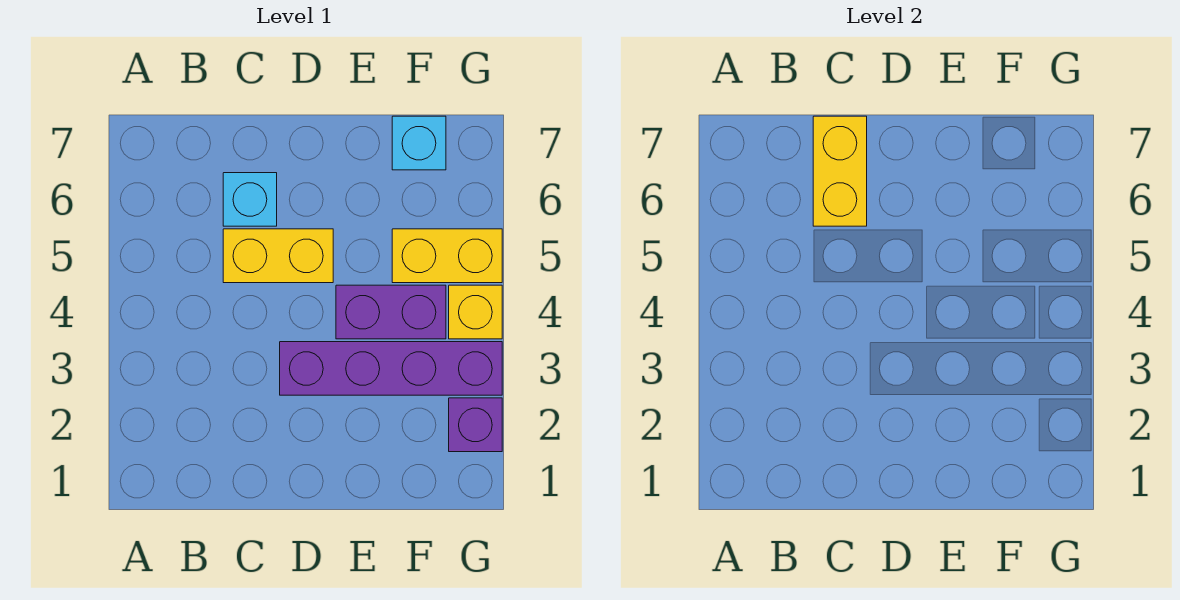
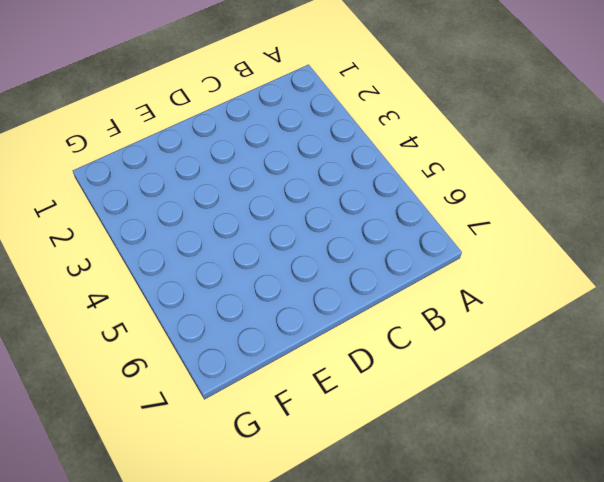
none -> yellow 1x2 brick [223,229,333,283]
none -> cyan 1x1 brick [223,173,277,226]

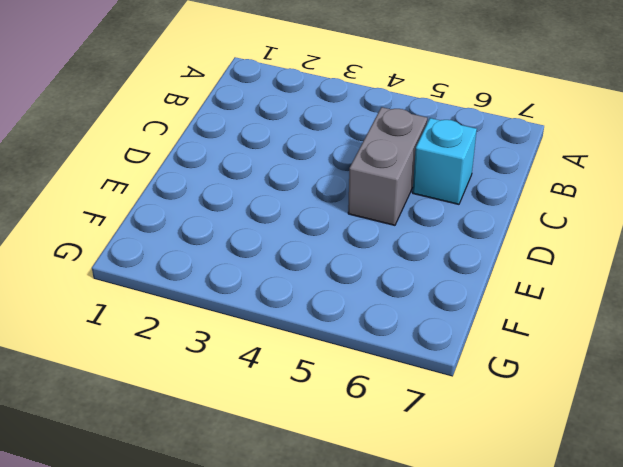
grey 1x2 brick [348,107,427,225] -> yellow 1x2 brick [223,229,333,283]
none -> purple 1x4 brick [280,342,502,395]
none -> purple 1x2 brick [336,285,446,339]

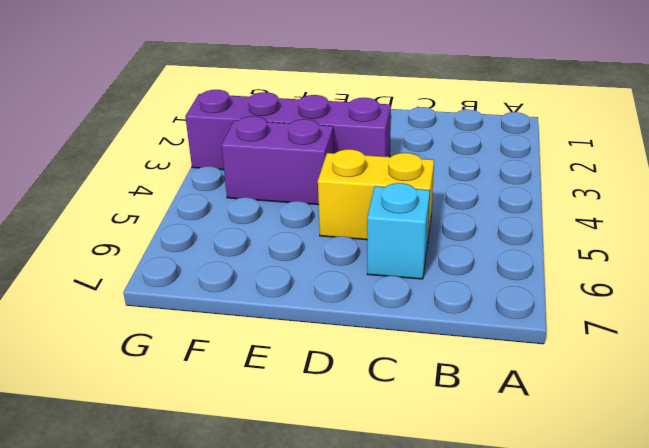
none -> yellow 1x2 brick [392,229,502,283]
none -> cyan 1x1 brick [392,116,446,170]

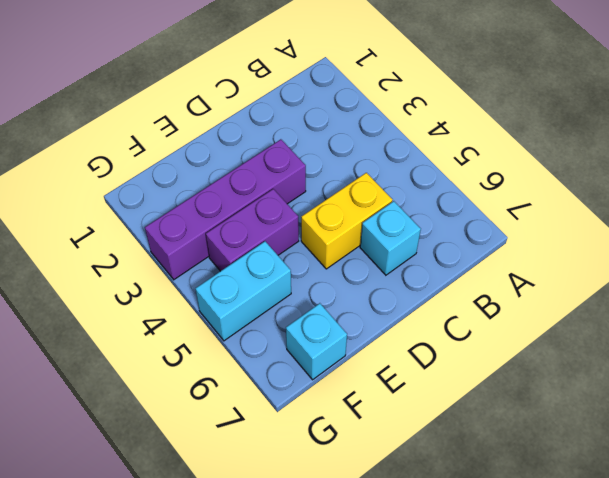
cyan 1x2 brick [195,241,291,341] -> yellow 1x2 brick [392,229,502,283]
none -> purple 1x1 brick [449,398,502,452]
none -> yellow 1x1 brick [449,285,502,339]

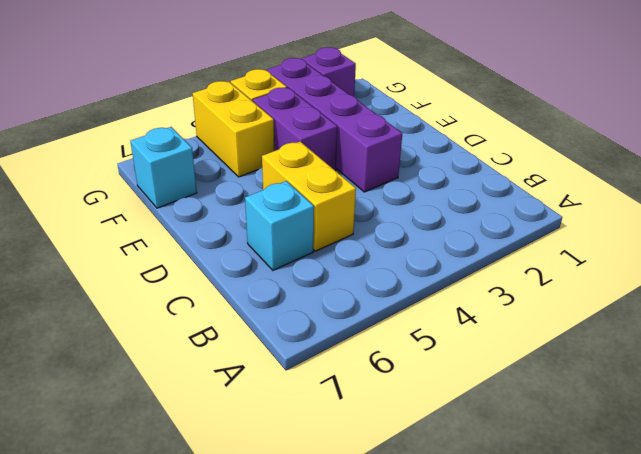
none -> yellow 1x2 brick [813,116,867,226]

